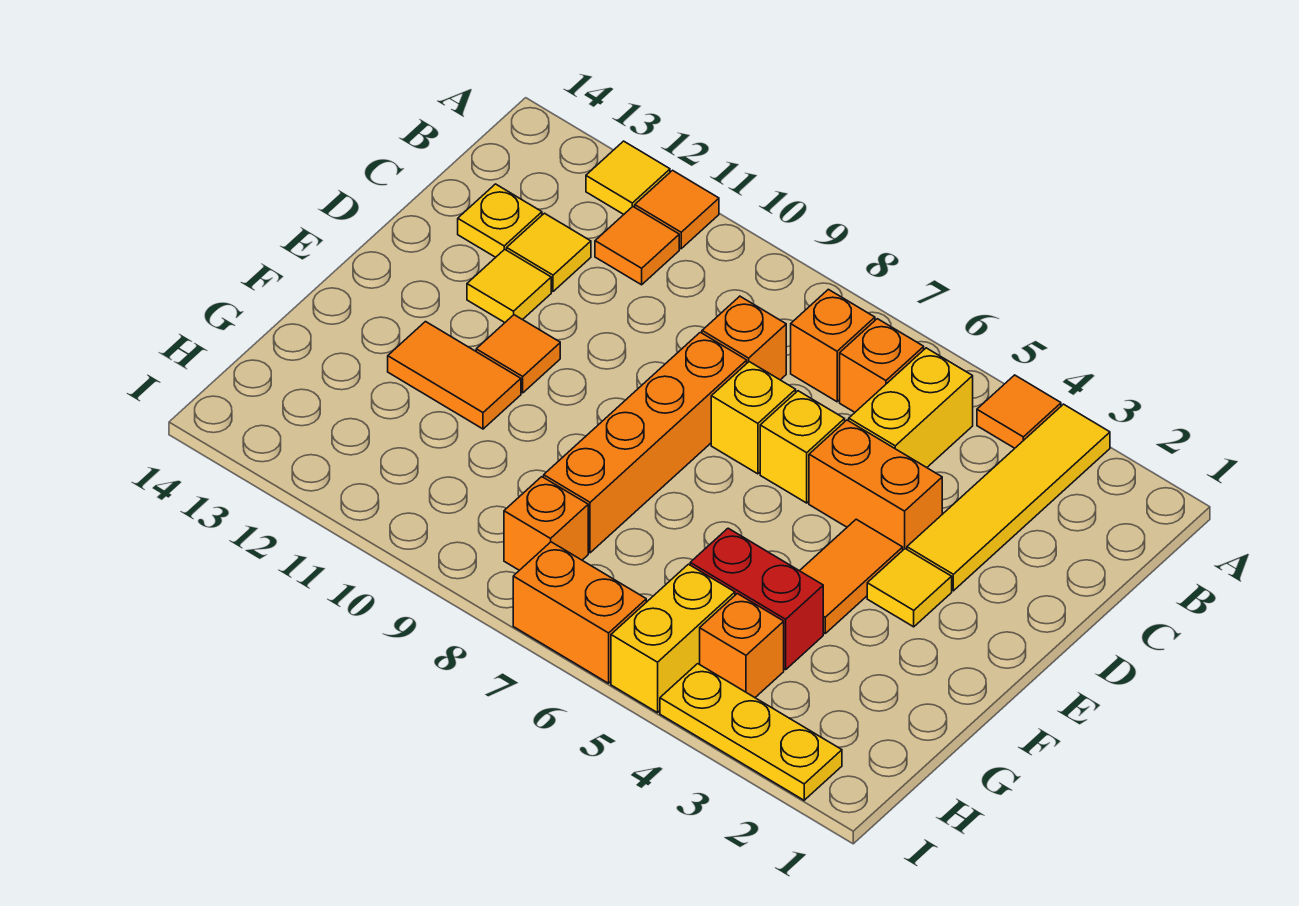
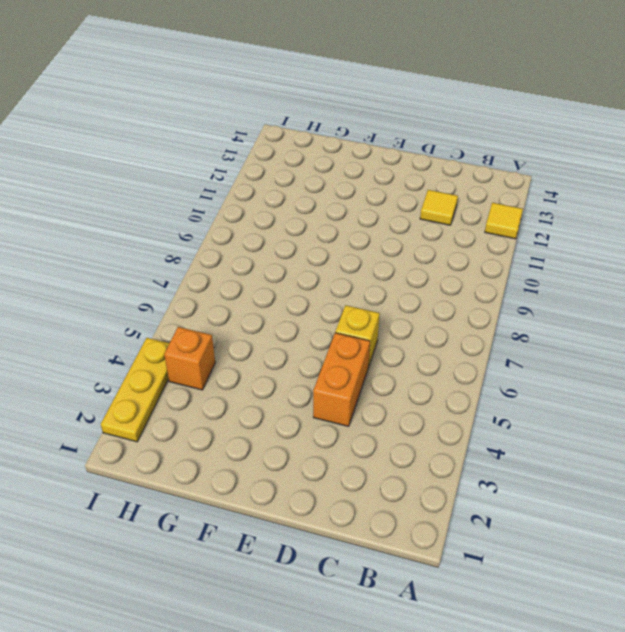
none -> yellow 1x4 tile [907,404,1110,591]
none -> orange 1x1 tile [977,375,1061,448]
none -> orange 1x1 tile [635,170,719,249]

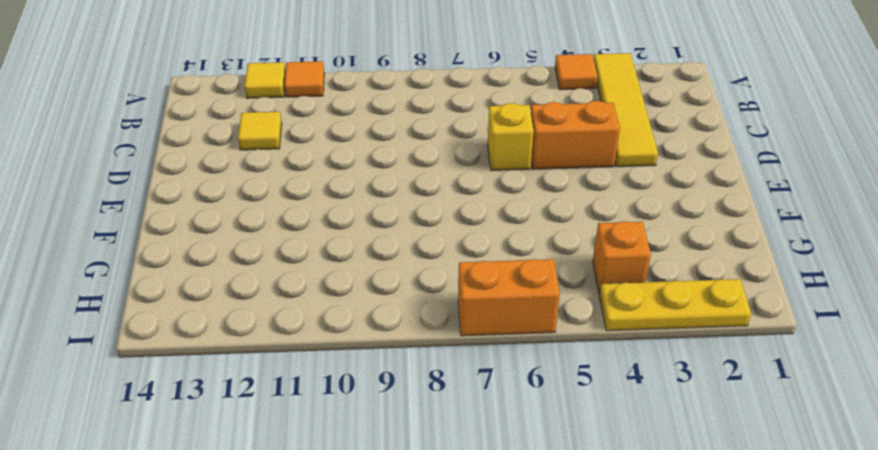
none -> yellow 1x2 brick [849,348,973,468]
none -> orange 1x1 brick [840,319,924,412]
none -> orange 1x1 brick [791,289,875,402]

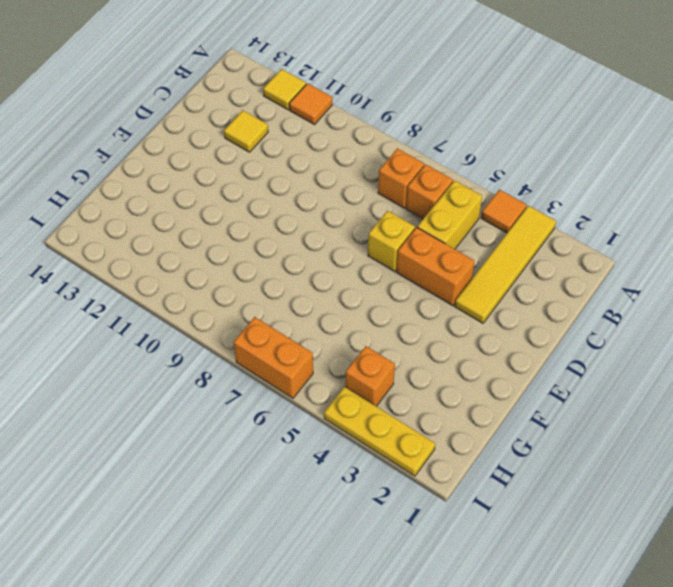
none -> orange 1x1 tile [595,207,679,285]
none -> orange 1x1 brick [702,296,786,380]
none -> yellow 1x1 plate [458,184,542,257]

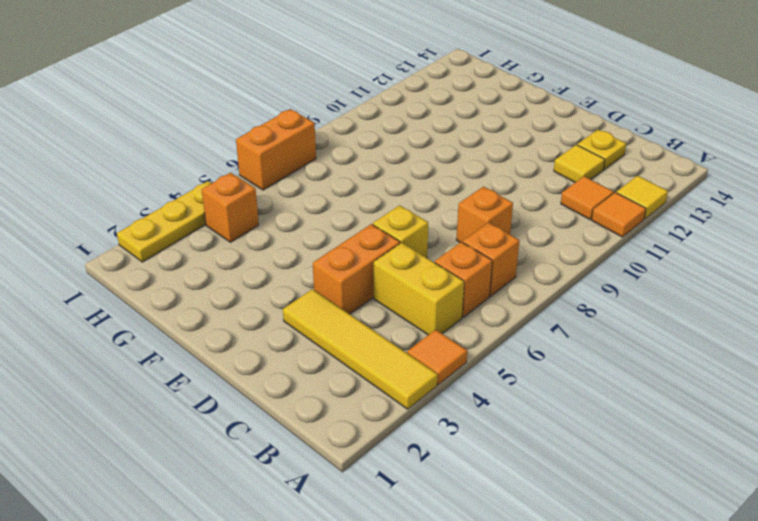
none -> yellow 1x1 brick [711,362,796,474]
none -> orange 1x4 brick [544,332,747,553]
none -> yellow 1x1 tile [467,249,551,322]

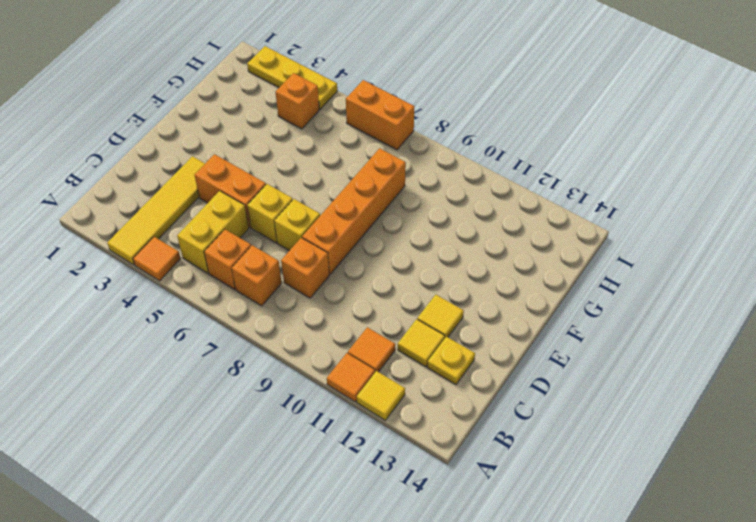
none -> yellow 1x1 tile [867,549,952,627]
none -> orange 1x2 tile [800,519,903,633]
none -> orange 1x1 tile [476,315,560,393]

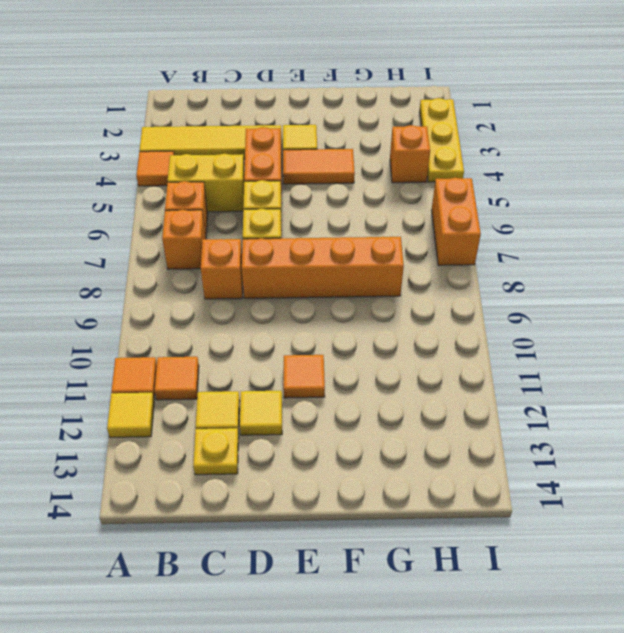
none -> orange 1x2 tile [388,322,521,429]
none -> red 1x2 brick [690,528,823,670]
none -> yellow 1x2 brick [611,564,735,713]

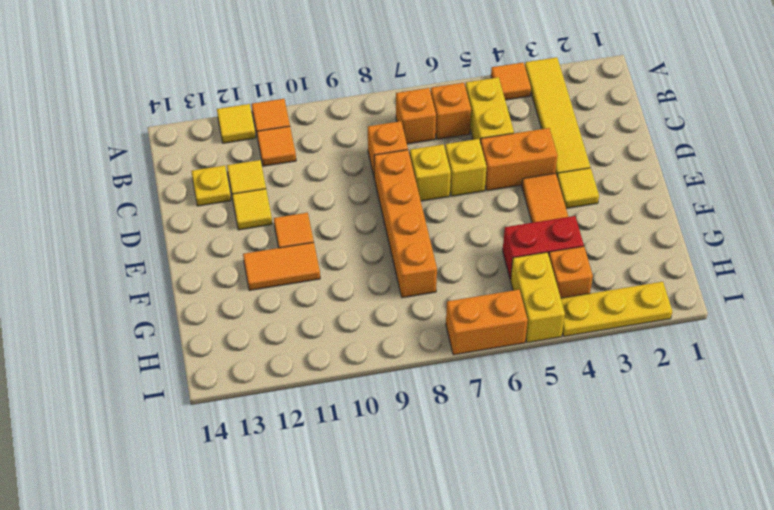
none -> orange 1x1 brick [504,477,588,570]

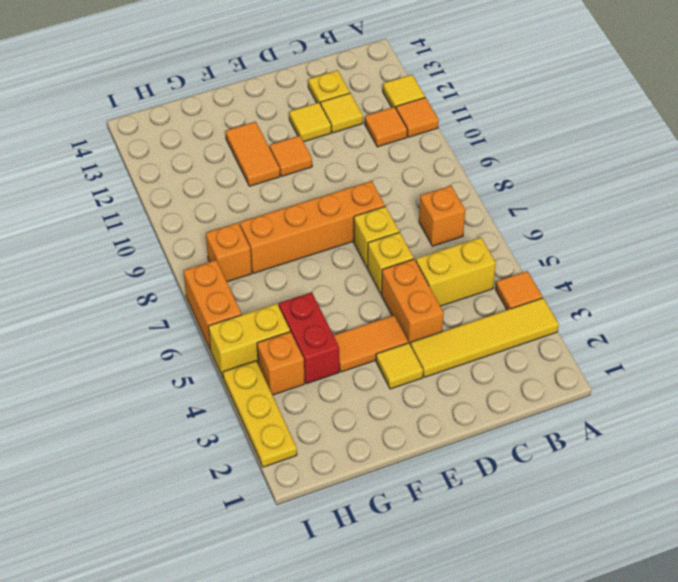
none -> orange 1x1 brick [840,319,924,412]
none -> orange 1x1 brick [702,296,786,380]

